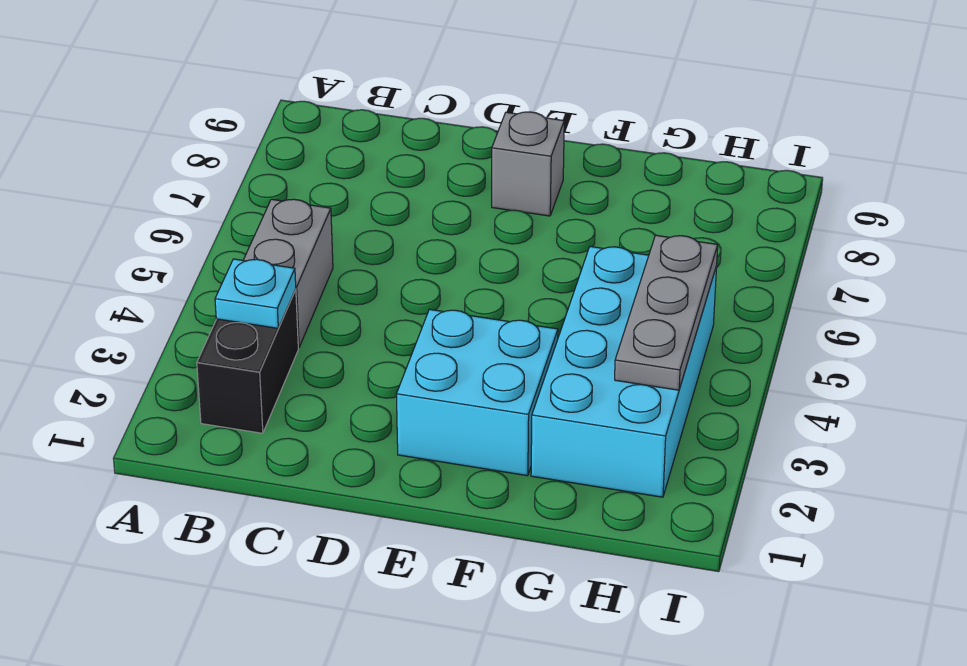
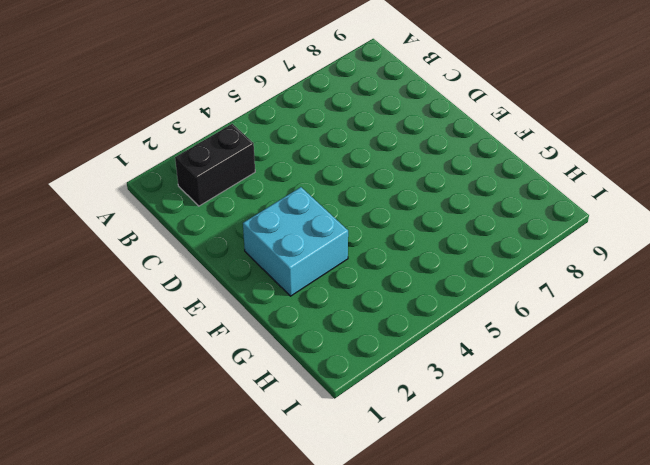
none -> grey 1x2 brick [244,199,333,348]
none -> grey 1x1 brick [492,112,564,216]

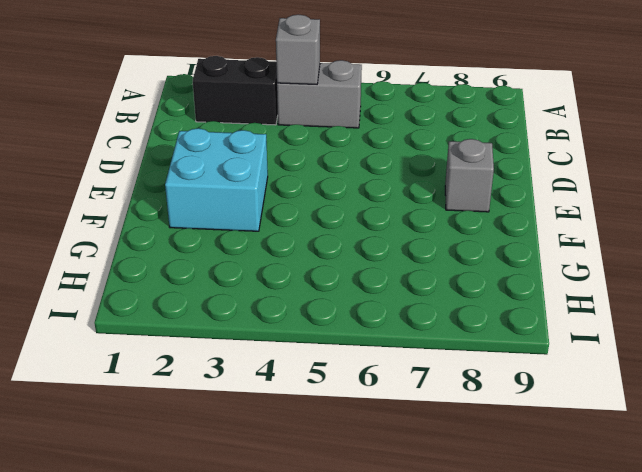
grey 1x1 brick [276,15,320,84] -> none
none -> cyan 2x4 brick [531,247,717,497]
none -> cyan 1x1 plate [215,259,296,328]

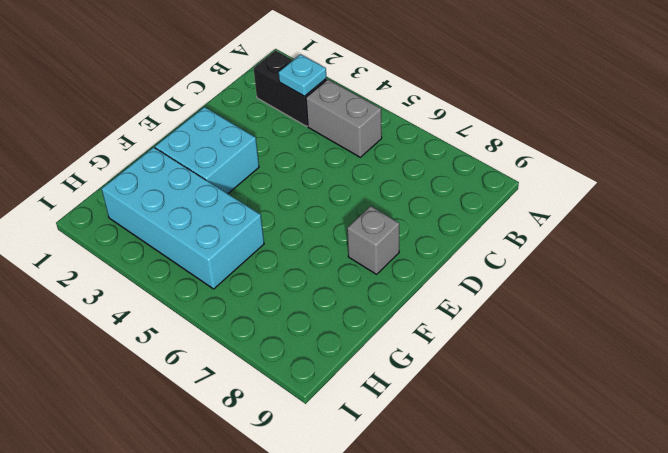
none -> grey 1x3 plate [615,235,718,390]

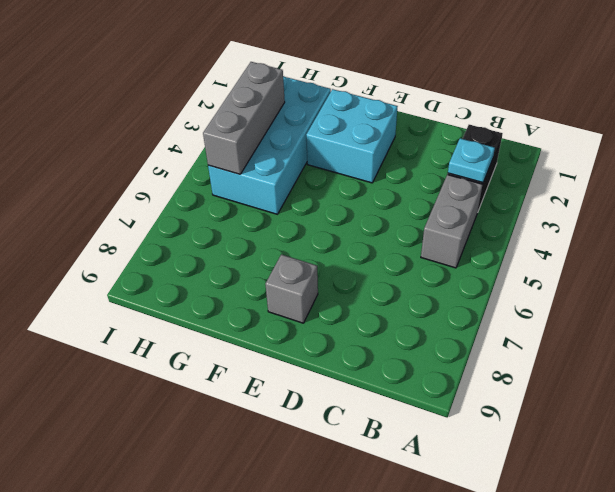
grey 1x3 brick [203,62,285,174] -> grey 1x3 plate [615,235,718,390]

